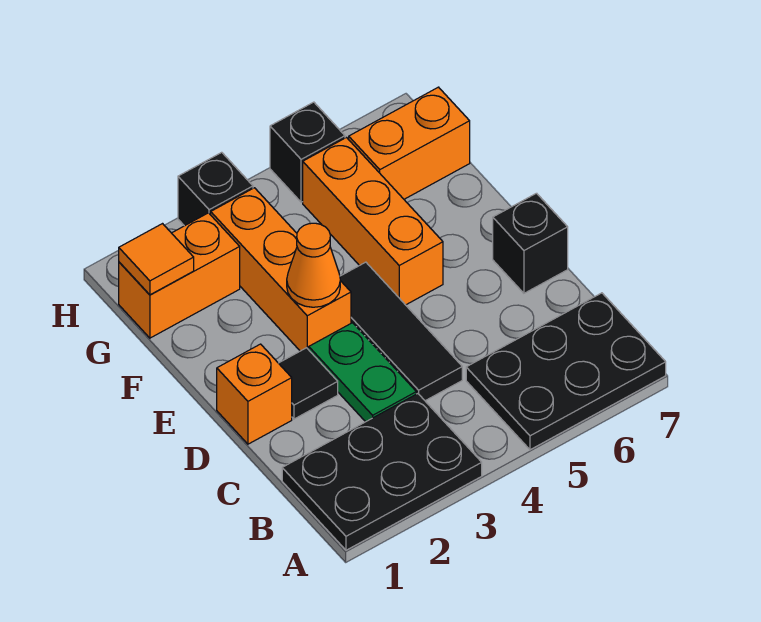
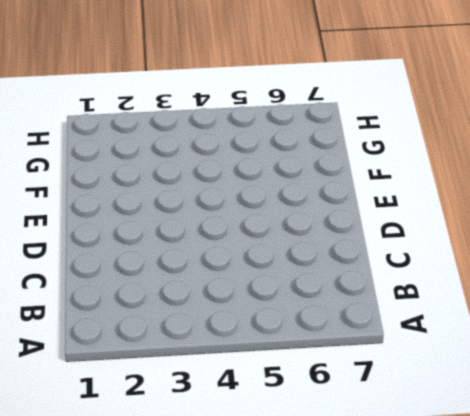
none -> black 2x3 plate [282,394,482,550]
none -> black 2x3 plate [466,293,666,450]
none -> green 1x2 plate [309,323,416,422]

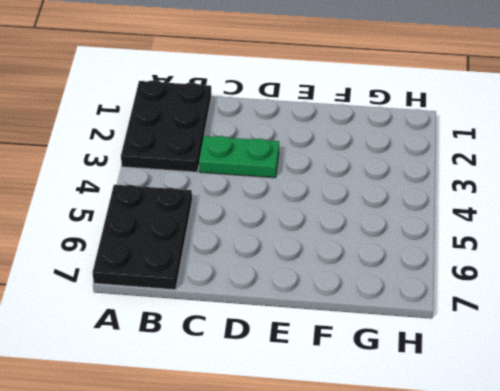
none -> black 1x3 tile [340,262,462,401]
none -> orange 1x1 brick [217,344,292,444]
none -> black 1x1 tile [279,348,338,419]

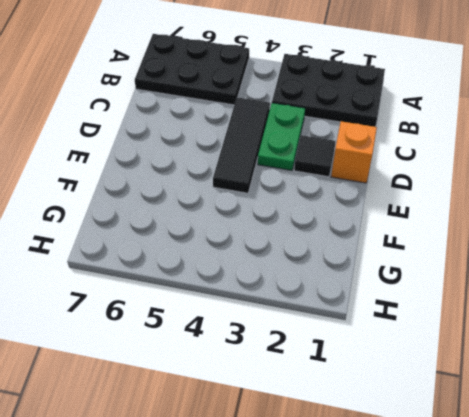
none -> black 1x1 brick [493,193,568,293]
none -> orange 1x3 brick [211,188,351,351]
none -> orange 1x3 brick [303,138,443,305]

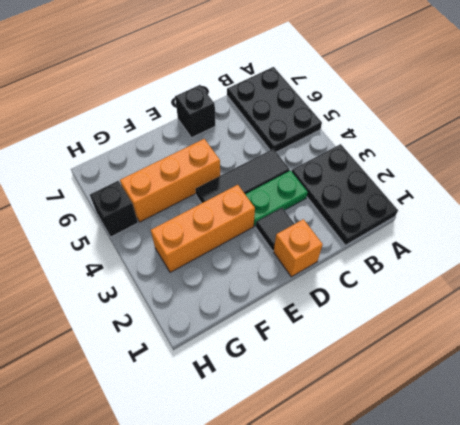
none -> orange 1x2 brick [119,213,240,338]
none -> orange 1x2 brick [349,87,470,199]
none -> black 1x1 brick [178,152,253,226]

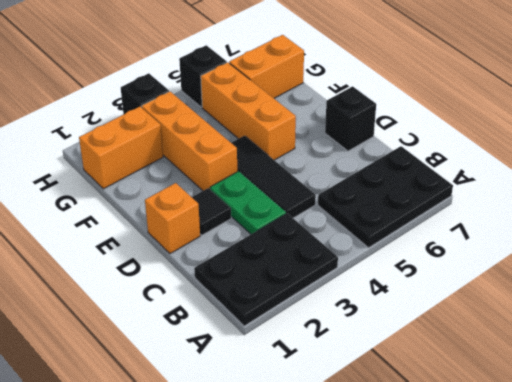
none -> orange 1x1 cone [287,223,340,307]
none -> orange 1x1 tile [119,224,194,295]

